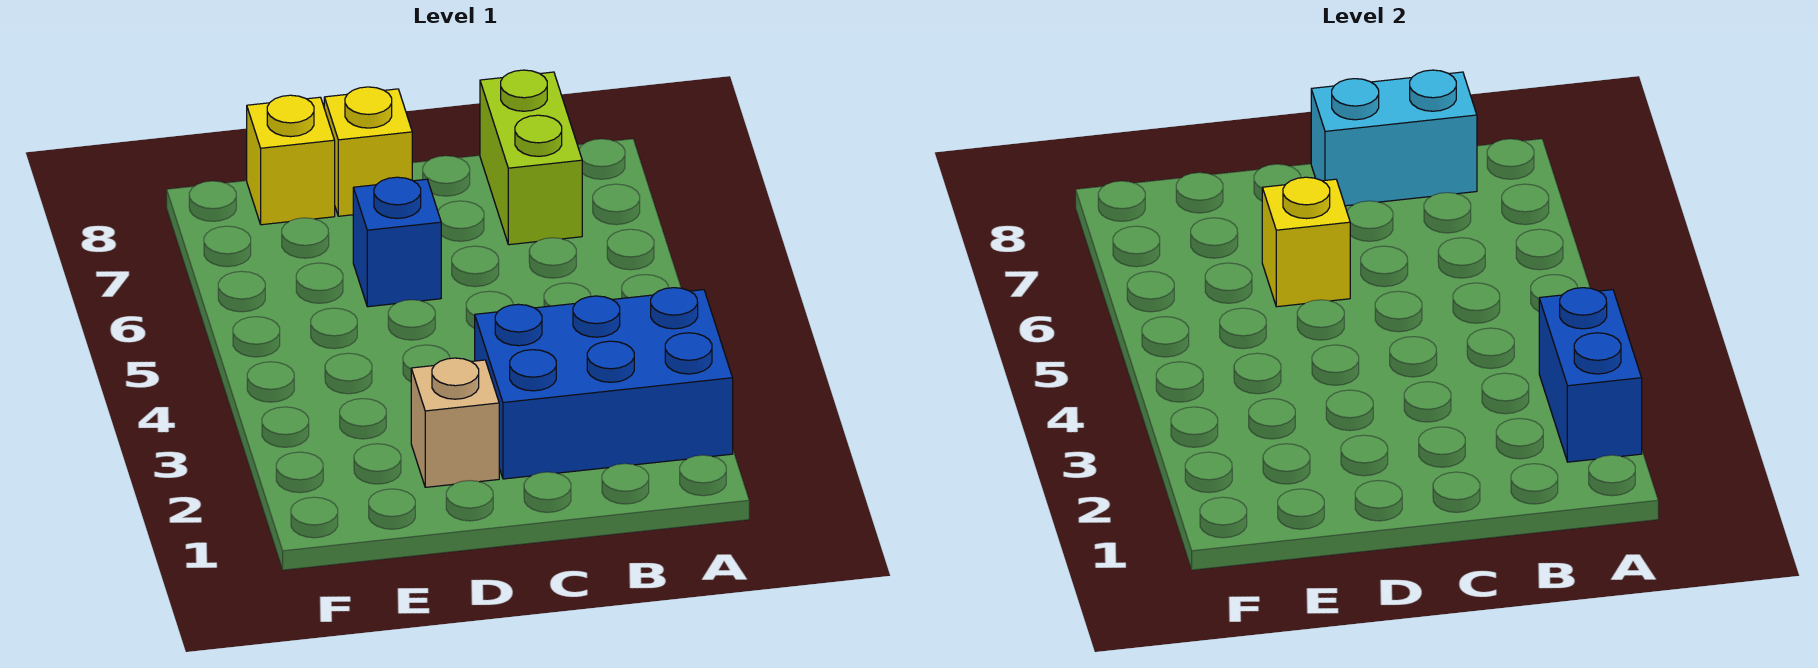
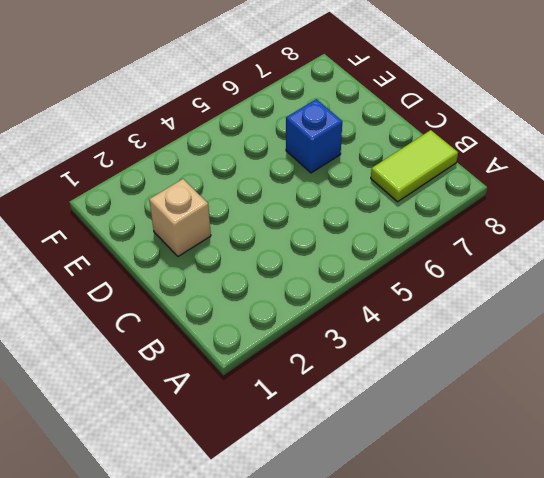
lime 1x2 tile [371,130,458,202] -> lime 1x2 brick [480,70,582,245]
none -> blue 2x3 brick [475,288,733,479]
none -> yellow 1x1 brick [324,87,412,216]

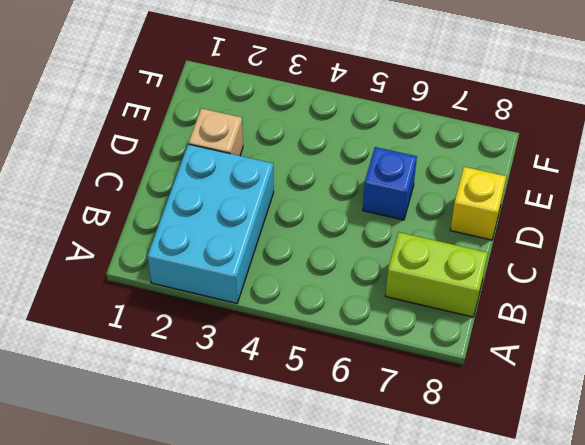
cyan 2x3 brick [147,144,274,303] -> blue 2x3 brick [475,288,733,479]
none -> yellow 1x1 brick [247,95,335,225]
none -> blue 1x2 brick [1539,288,1642,462]

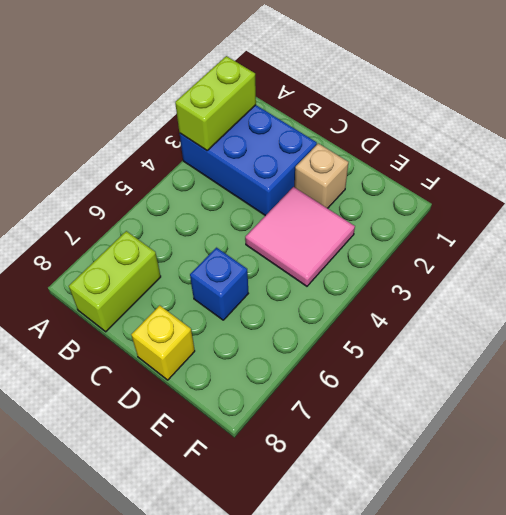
lime 1x2 brick [175,56,256,150] -> blue 1x2 brick [1539,288,1642,462]
pink 2x2 tile [245,187,355,286] -> none
none -> yellow 1x1 brick [247,95,335,225]
none -> cyan 1x2 brick [1311,70,1477,206]

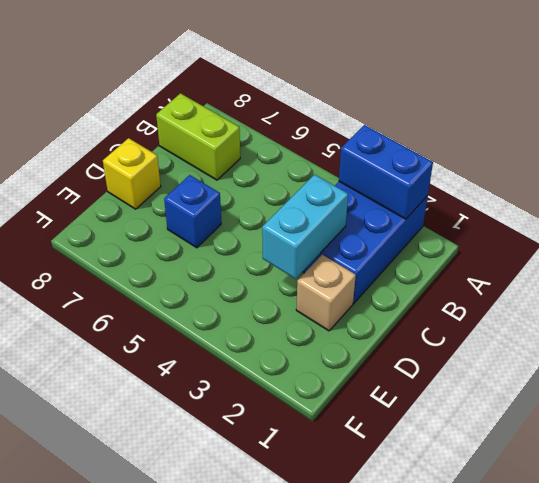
cyan 1x2 brick [262,175,348,279] -> cyan 1x2 brick moved to [1311,70,1477,206]
none -> yellow 1x1 brick [247,95,335,225]
none -> yellow 1x1 brick [1262,177,1350,307]

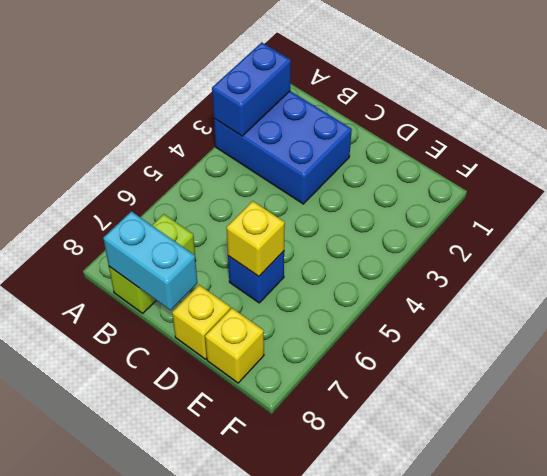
none -> tan 1x1 brick [411,358,499,487]

